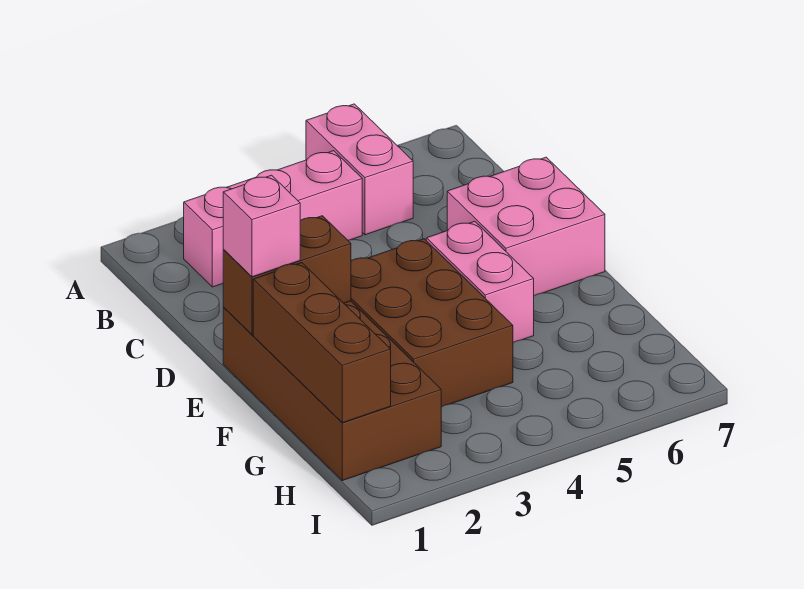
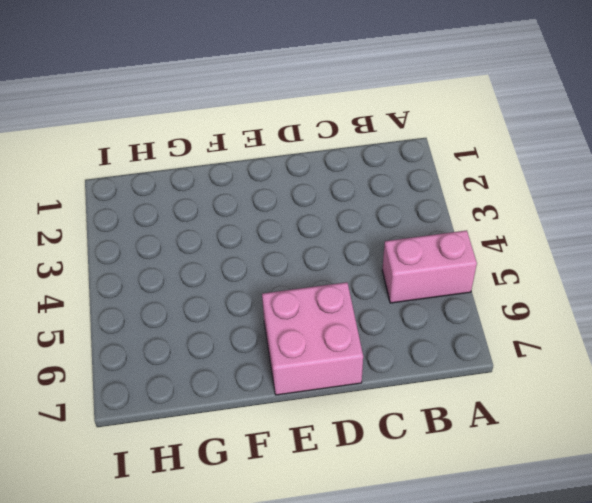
none -> pink 1x3 brick [184,151,362,287]
none -> brown 2x4 brick [223,301,441,481]

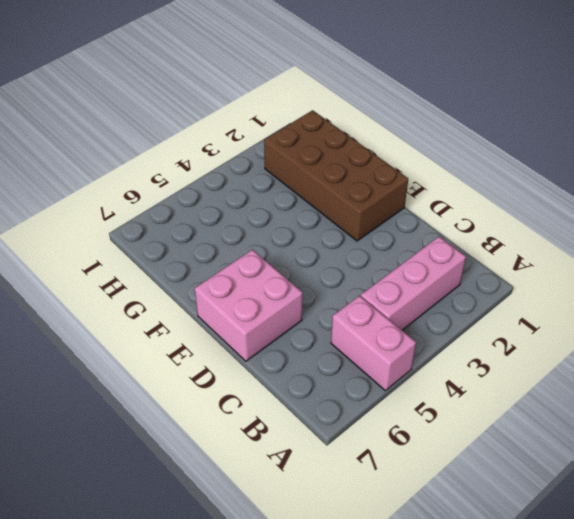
none -> brown 2x3 brick [351,239,513,407]
none -> pink 1x2 brick [426,221,534,342]

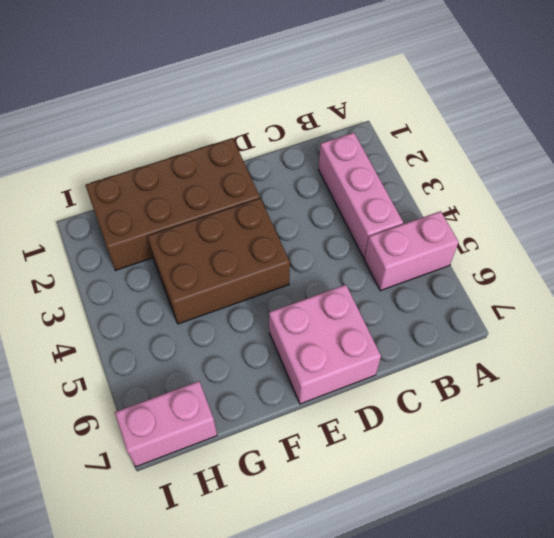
pink 1x2 brick [115,381,217,467] -> pink 1x2 brick moved to [426,221,534,342]
none -> brown 1x2 brick [223,216,351,335]
none -> brown 1x3 brick [253,263,391,423]

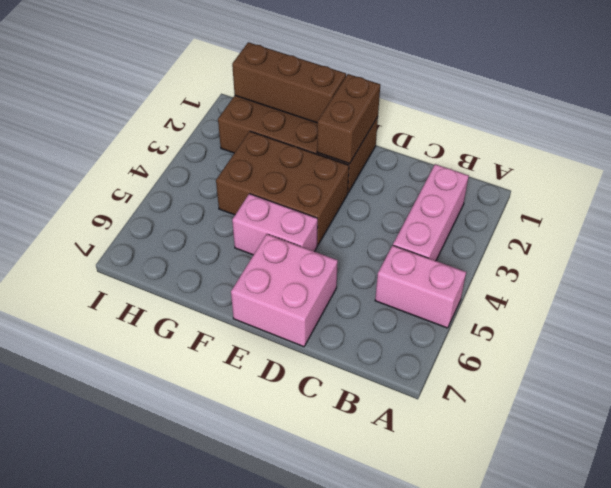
none -> pink 1x1 brick [223,175,300,277]

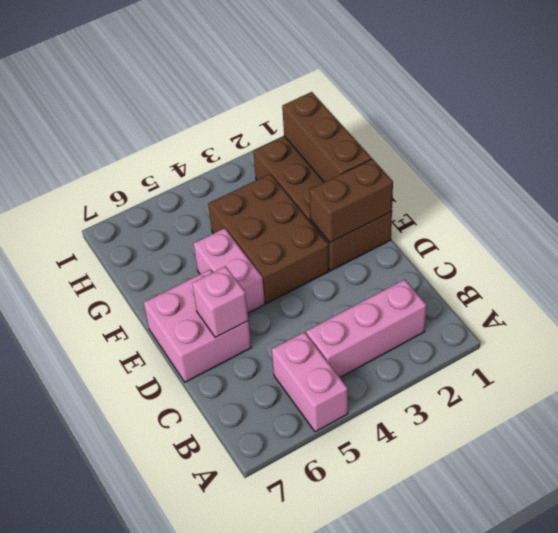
pink 1x1 brick [192,266,248,337] -> pink 1x1 brick moved to [223,175,300,277]

